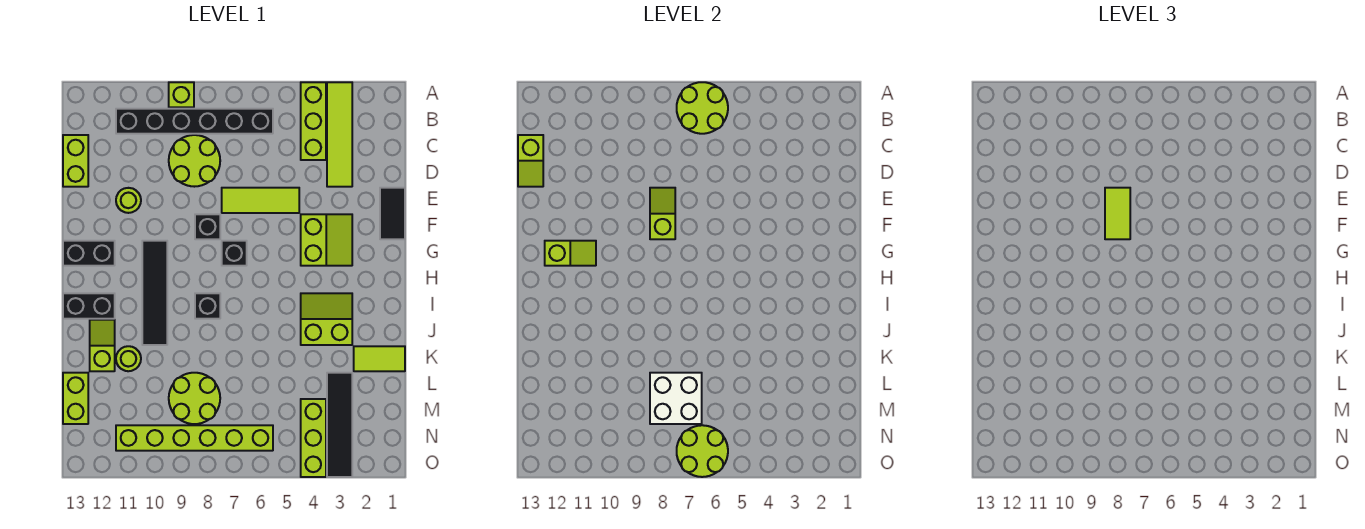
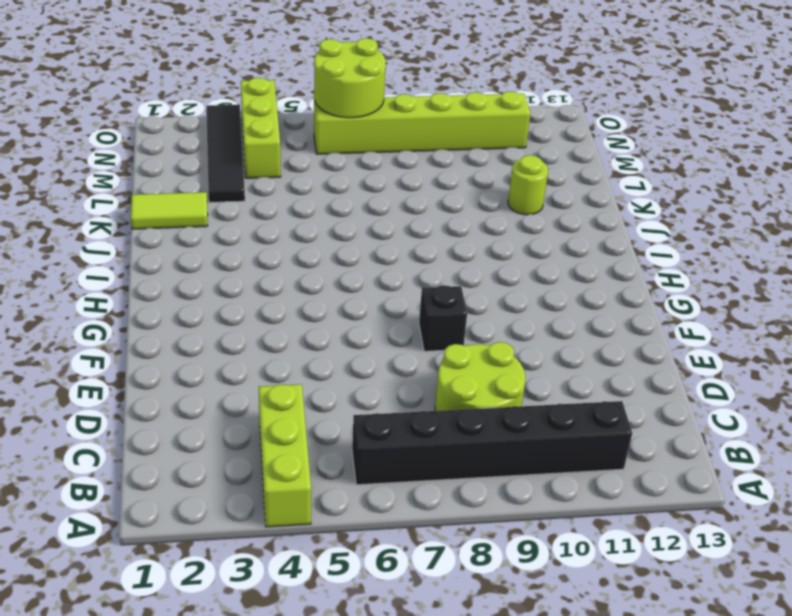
none -> lime 1x4 tile [327,82,352,187]
none -> lime 1x1 brick [169,82,194,107]
none -> lime 1x2 brick [63,135,88,187]
none -> black 1x2 tile [380,188,405,239]

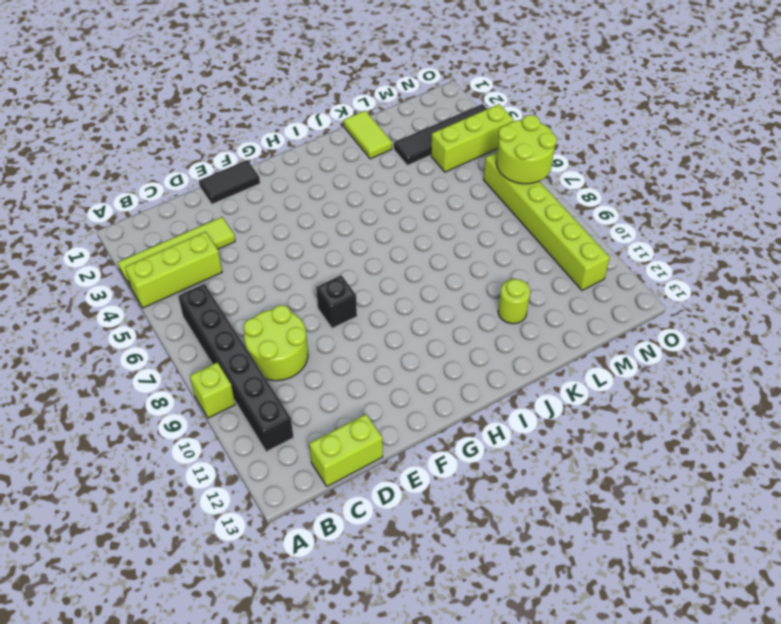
none -> lime 1x3 tile [222,188,299,213]
none -> lime 1x1 round brick [116,188,141,213]
none -> lime 2x2 slope [301,214,352,266]
none -> black 1x1 brick [222,241,247,266]

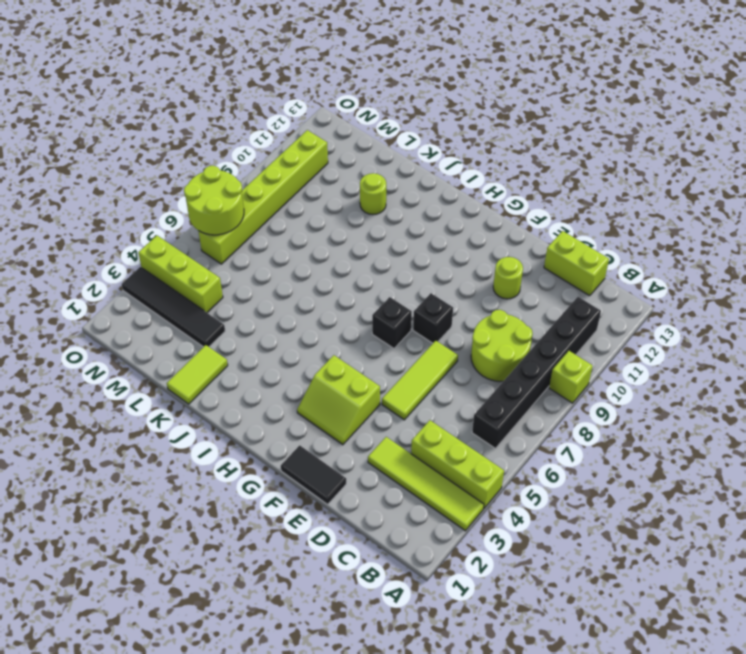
none -> black 1x4 tile [142,241,167,345]
none -> black 1x2 brick [63,241,115,266]
none -> lime 2x2 slope [301,293,352,345]
none -> black 1x1 brick [195,293,220,319]

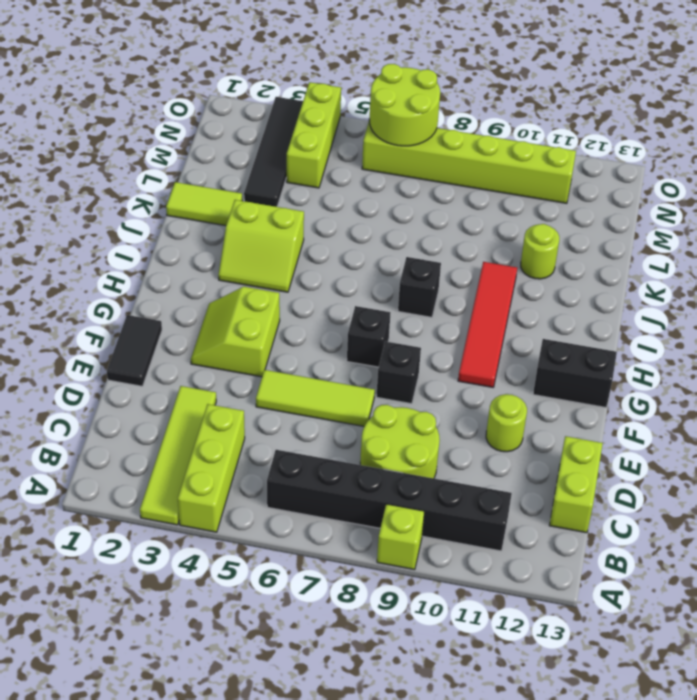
red 1x4 tile [458,262,517,387] -> black 1x4 tile [142,241,167,345]
none -> black 1x2 brick [63,293,115,319]
none -> lime 1x2 slope [90,320,115,371]
none -> lime 2x2 round brick [169,373,220,424]
none -> lime 1x2 brick [63,373,88,424]

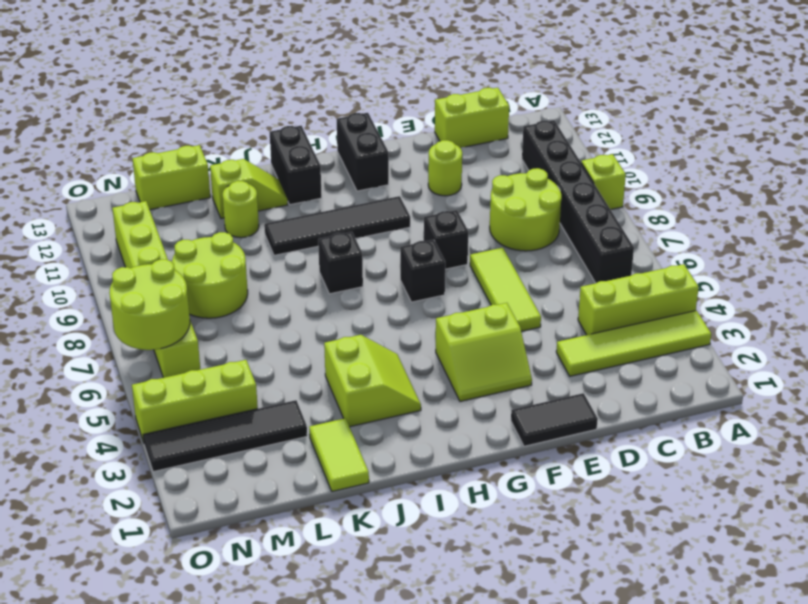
none -> lime 2x2 round brick [677,82,728,134]
none -> lime 1x2 slope [518,135,543,187]
none -> lime 1x2 slope [650,188,675,239]
none -> lime 1x2 slope [545,241,596,266]

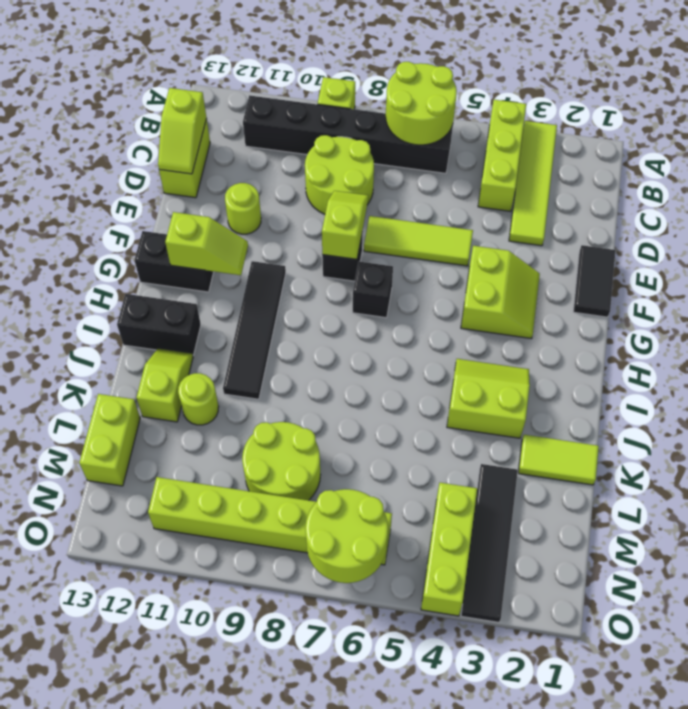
none -> black 1x1 brick [195,293,220,319]
none -> white 2x2 brick [650,373,702,424]
none -> lime 1x2 tile [1105,188,1130,239]

